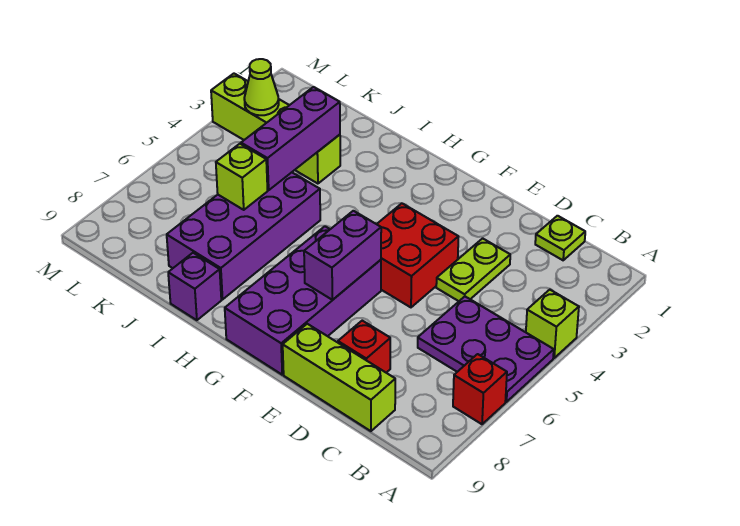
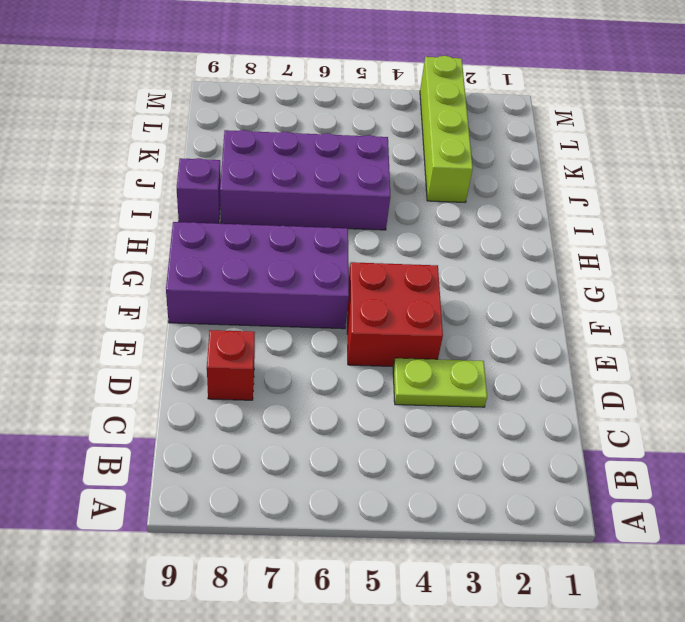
none -> lime 1x1 brick [526,290,579,358]
none -> purple 2x3 plate [418,297,554,402]
none -> red 1x1 brick [453,354,507,424]

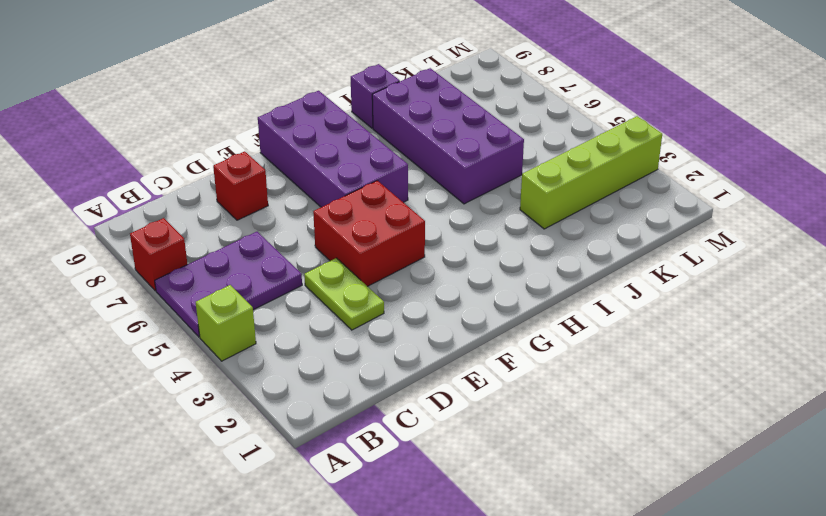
none -> lime 1x1 plate [535,216,585,260]
none -> lime 1x3 brick [283,324,395,431]
none -> purple 1x2 brick [304,211,381,300]

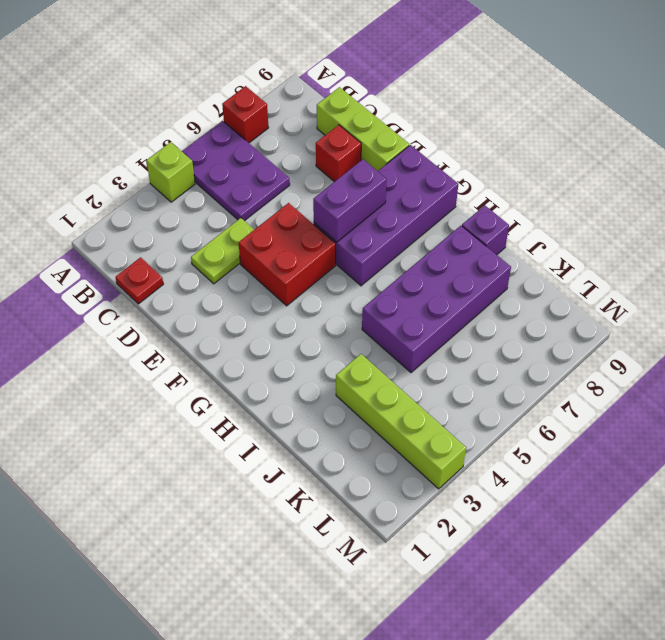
red 1x1 plate [116,257,163,304] -> lime 1x1 plate [535,216,585,260]
none -> purple 1x3 brick [241,87,340,190]
none -> lime 1x1 brick [216,144,267,210]
none -> lime 1x1 cone [244,59,279,115]

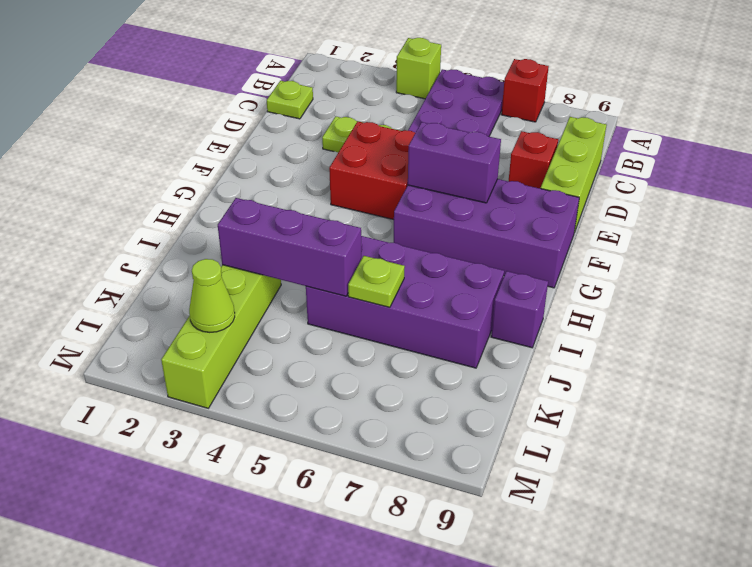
lime 1x1 plate [348,256,405,308] -> lime 1x1 brick [216,144,267,210]

